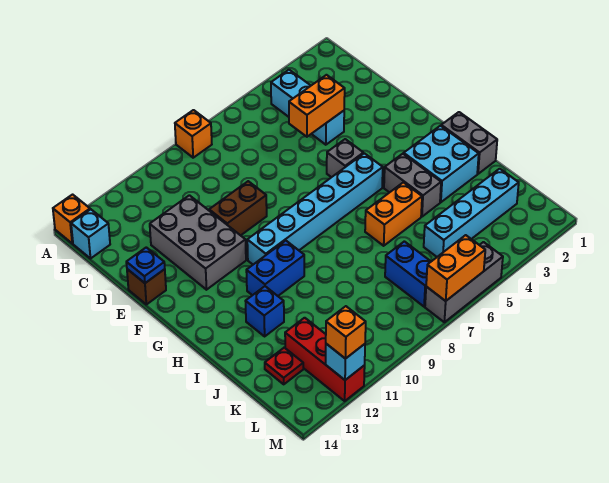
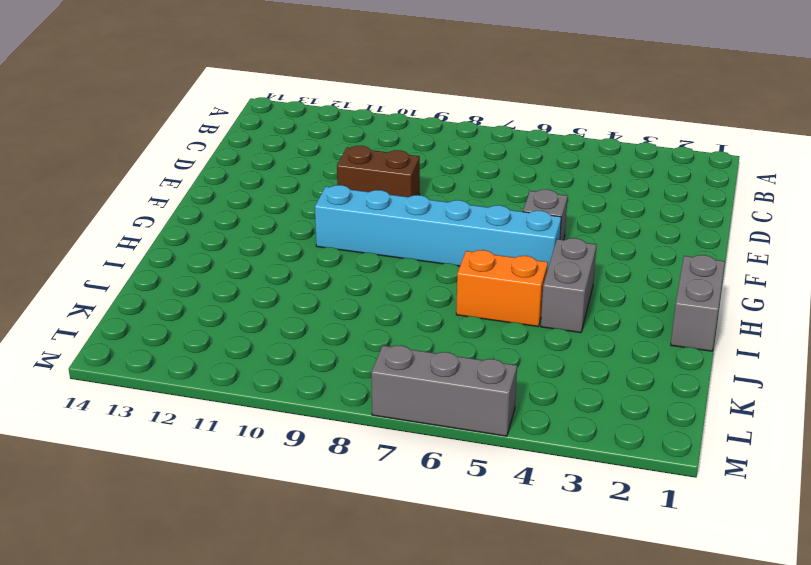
none -> orange 1x1 brick [175,110,212,158]
none -> orange 1x1 brick [53,195,90,243]
none -> cyan 1x3 brick [271,70,344,145]

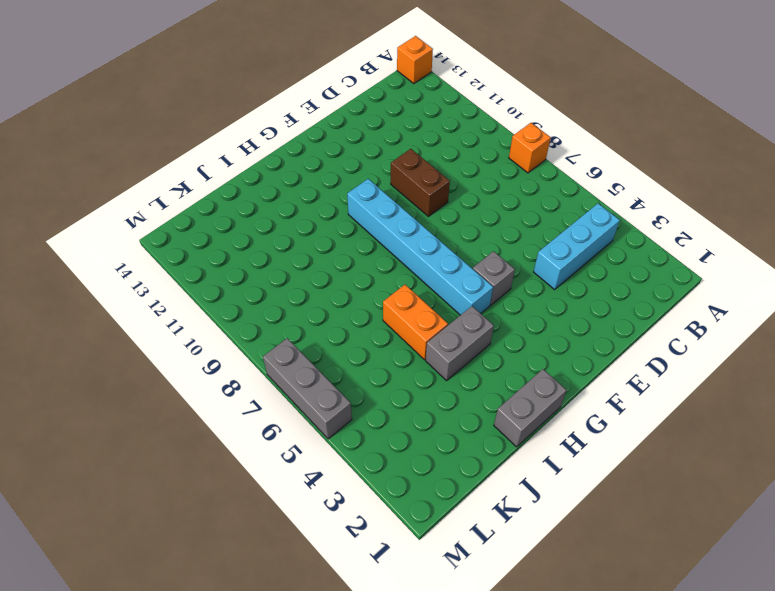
none -> cyan 1x1 brick [71,209,110,258]
none -> grey 2x3 brick [150,195,246,290]
none -> brown 1x1 brick [127,269,166,304]

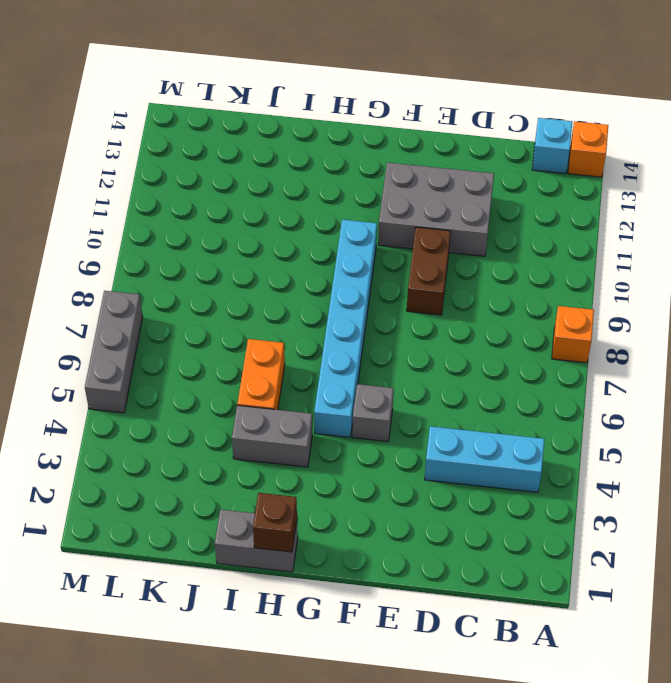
brown 1x1 brick [253,493,297,552] -> brown 1x1 brick moved to [127,269,166,304]
none -> cyan 2x2 brick [404,126,479,202]
none -> blue 1x2 brick [246,241,304,296]
none -> blue 1x1 brick [246,286,284,336]

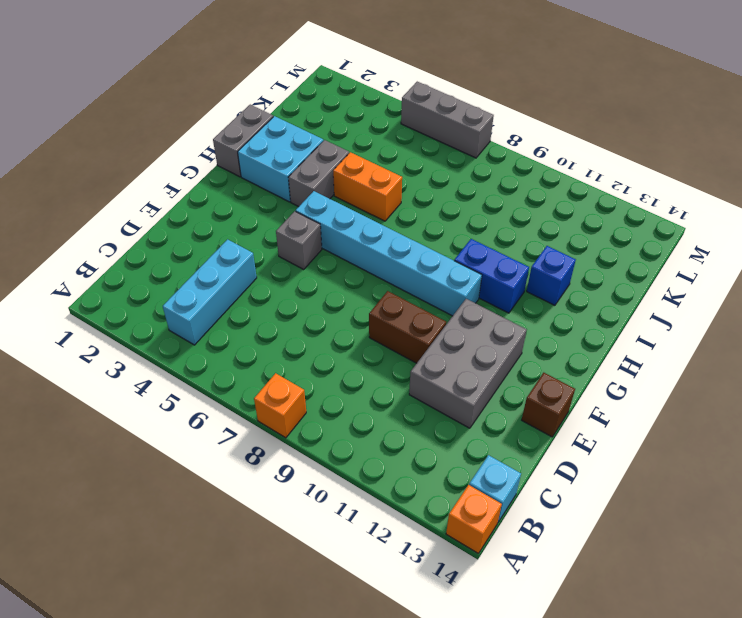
none -> cyan 1x4 brick [424,169,519,257]
none -> blue 1x2 brick [385,241,431,307]
none -> red 1x3 brick [285,318,365,401]

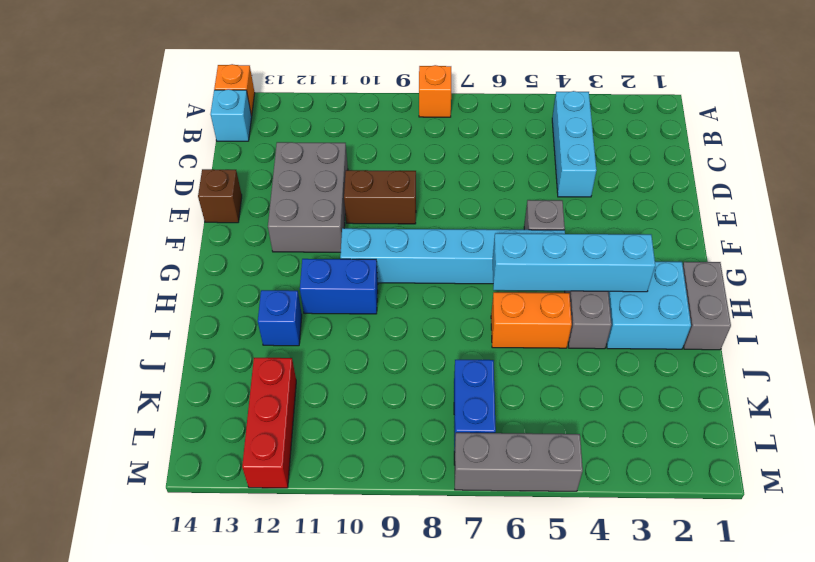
cyan 1x4 brick [493,233,655,292] -> cyan 1x4 brick moved to [424,169,519,257]
none -> red 1x1 plate [265,348,303,384]
none -> orange 1x2 brick [289,75,345,137]
none -> blue 1x1 plate [126,247,165,283]

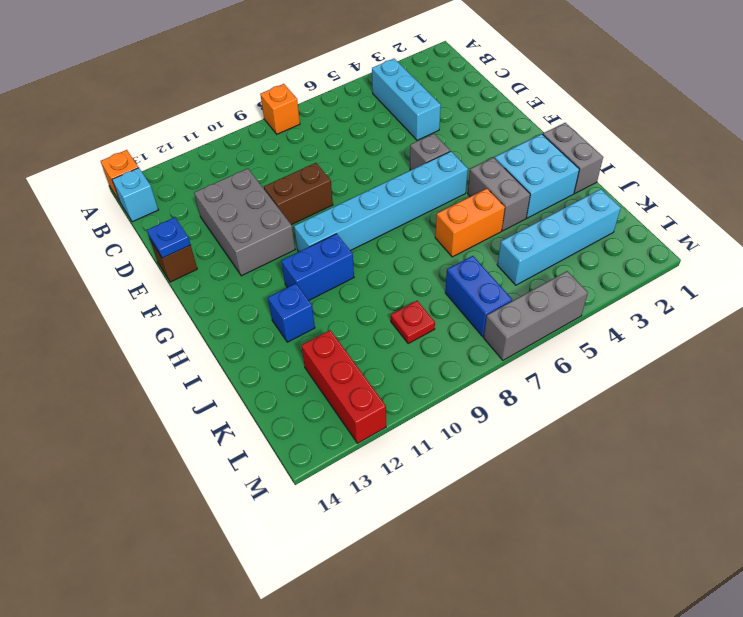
red 1x1 plate [391,301,435,344] -> red 1x1 plate moved to [265,348,303,384]
none -> orange 1x2 brick [289,75,345,137]
none -> orange 1x2 brick [426,235,485,301]
none -> cyan 1x1 brick [326,344,365,380]

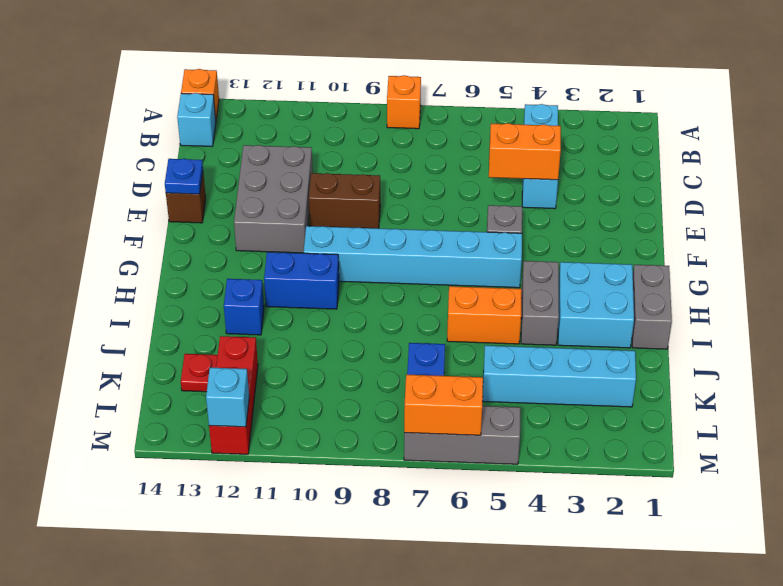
none -> orange 1x1 brick [326,306,366,359]

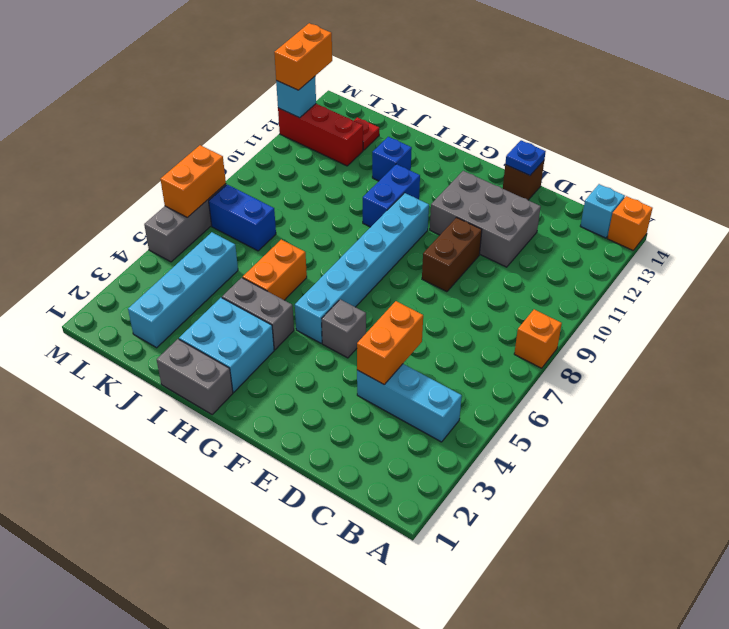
orange 1x2 brick [274,23,332,90] -> orange 1x1 brick [326,306,366,359]

